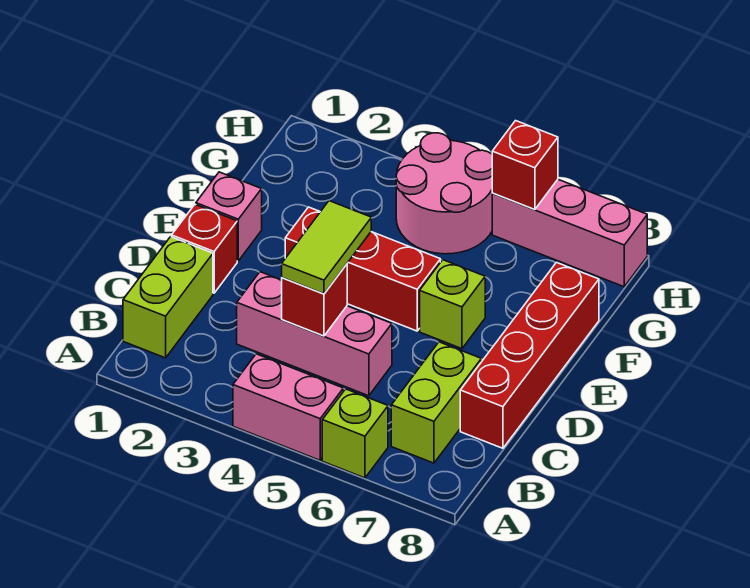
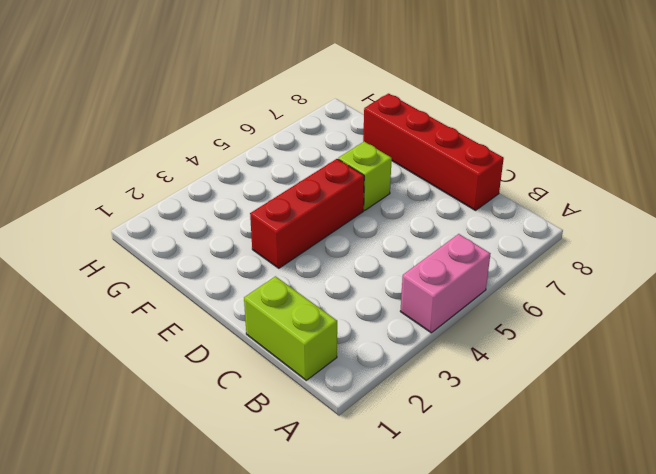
none -> lime 1x1 brick [322,389,388,478]
none -> lime 1x2 brick [391,342,481,463]
none -> pink 1x3 brick [237,272,392,396]

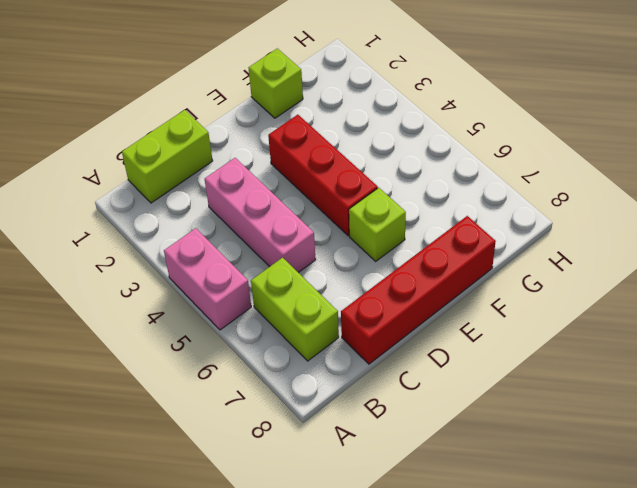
lime 1x2 brick [251,258,339,361] -> lime 1x2 brick turned to [391,342,481,463]
lime 1x1 brick [249,48,303,118] -> lime 1x1 brick moved to [322,389,388,478]
none -> red 1x1 brick [172,205,237,293]
none -> pink 1x1 brick [196,172,262,261]
none -> pink 2x2 round brick [396,133,493,254]

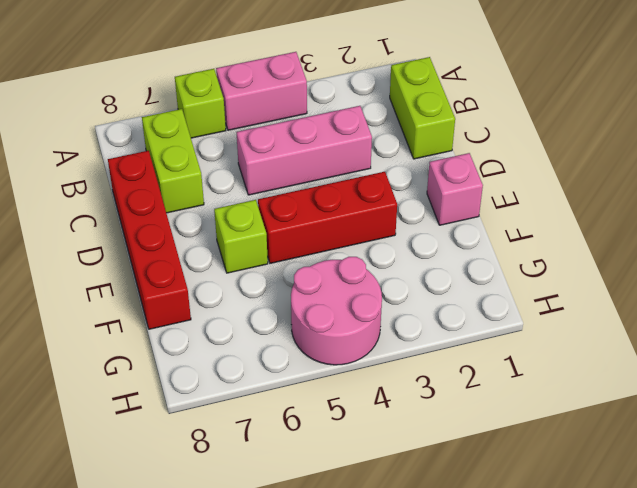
none -> red 1x1 brick [172,205,237,293]
none -> pink 1x3 brick [492,180,647,287]
none -> red 1x1 brick [282,264,347,336]

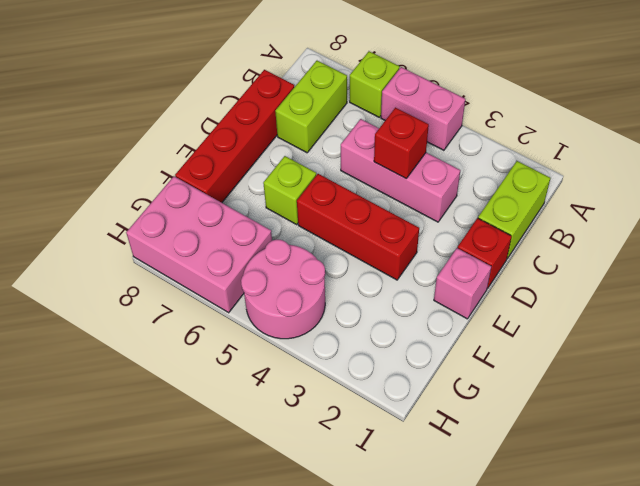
pink 2x3 brick [126,176,272,313] -> pink 1x3 brick [492,180,647,287]
none -> red 1x1 brick [492,121,558,210]
none -> lime 1x2 tile [282,201,371,294]

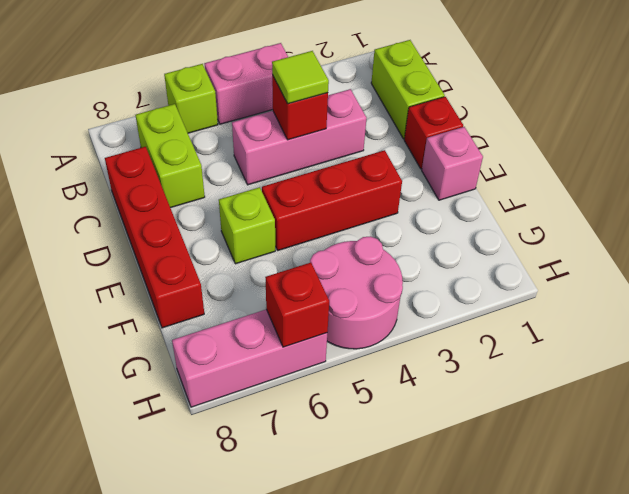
lime 1x1 tile [272,51,329,104] -> lime 1x2 tile [282,201,371,294]

